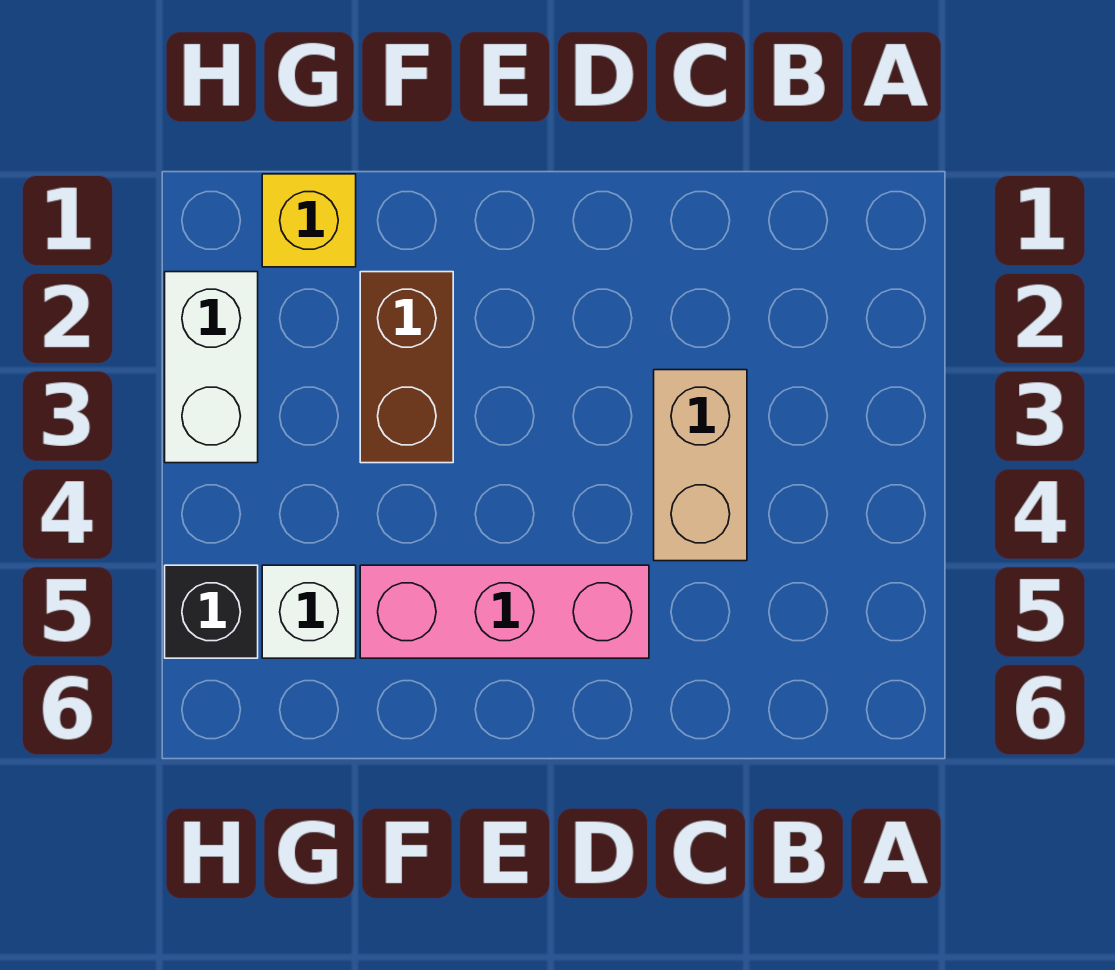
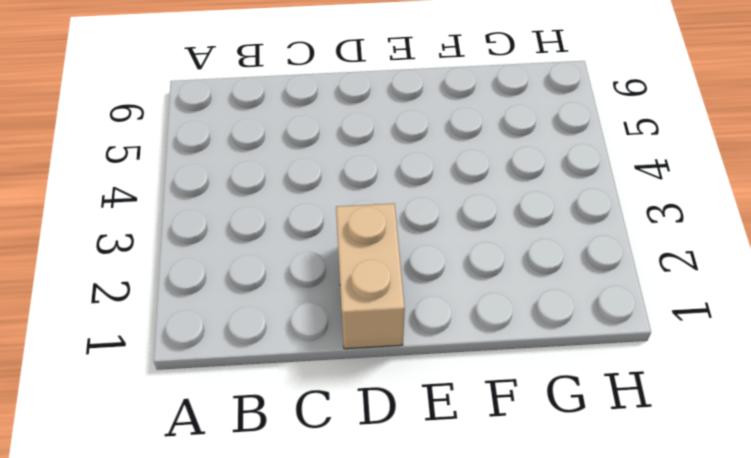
tan 1x2 brick [336,203,405,349] -> tan 1x2 brick moved to [654,370,747,561]
none -> pink 1x3 brick [360,565,649,658]
none -> brown 1x2 brick [360,272,453,463]

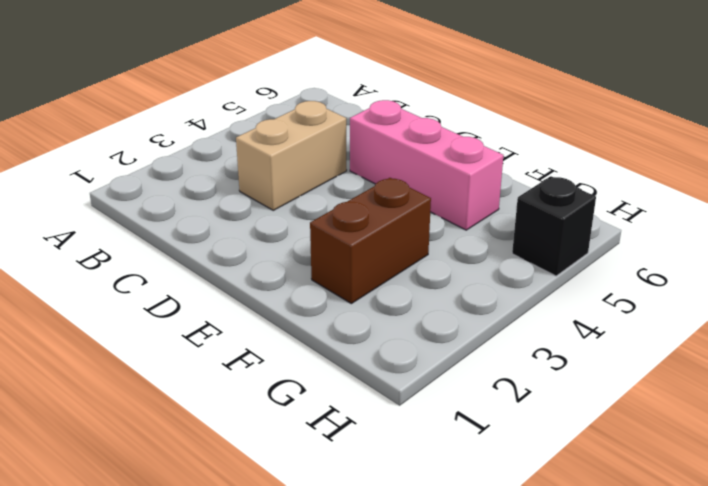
none -> yellow 1x1 brick [262,174,356,267]
none -> white 1x1 brick [262,565,356,658]

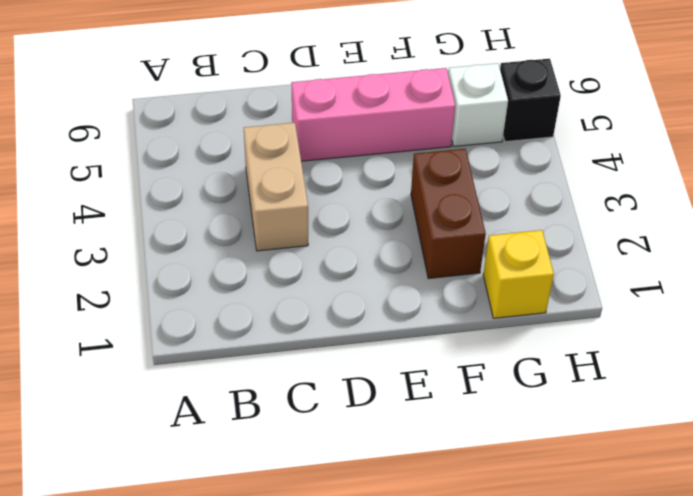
none -> white 1x2 brick [165,272,258,463]

